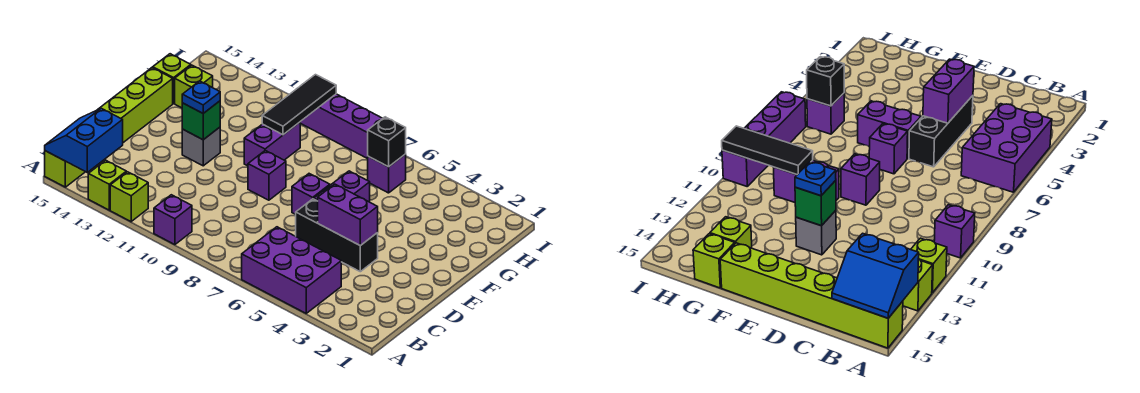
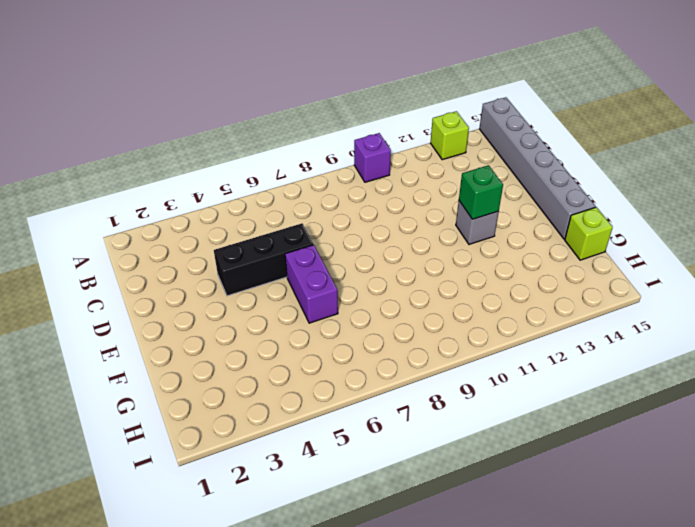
grey 1x6 brick [480,97,596,239] -> lime 1x6 brick [45,68,173,187]
none -> purple 2x3 brick [242,227,341,313]
none -> lime 1x1 brick [110,172,148,222]
none -> purple 1x1 brick [292,174,330,214]

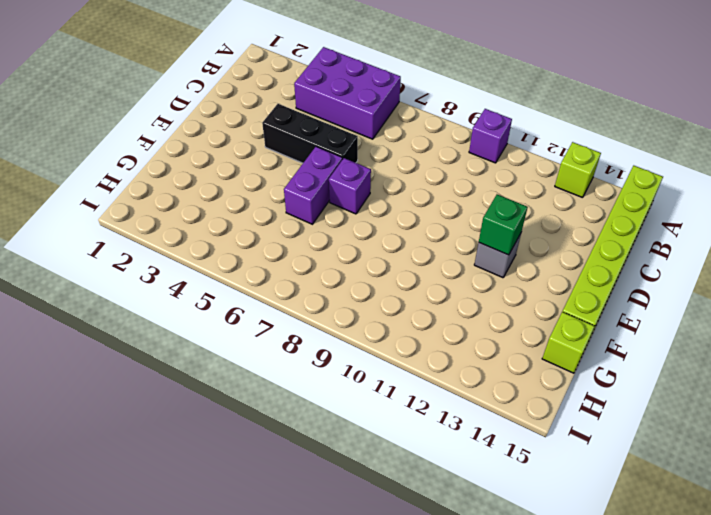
none -> lime 1x1 brick [110,172,148,222]
none -> purple 1x1 brick [248,150,286,200]
none -> purple 1x2 brick [244,122,300,166]

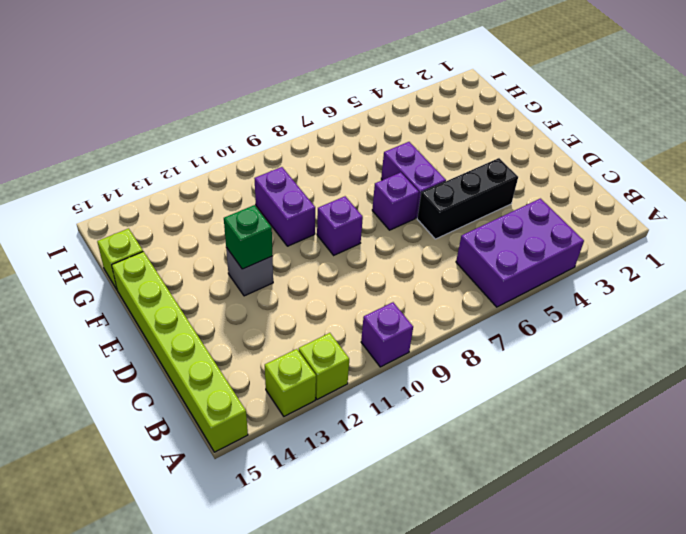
none -> lime 1x1 brick [175,65,213,108]
none -> purple 1x1 brick [368,154,406,193]
none -> purple 1x4 brick [300,94,383,159]

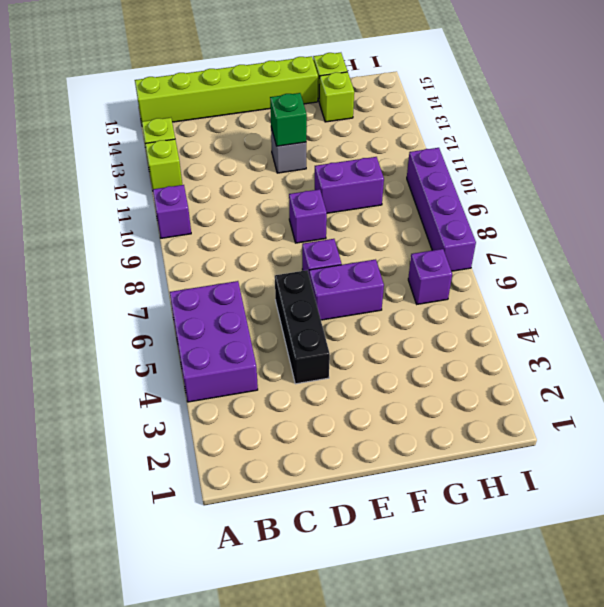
none -> blue 2x2 slope [45,108,123,172]
none -> purple 1x2 brick [318,184,378,246]
none -> black 1x3 tile [262,75,336,135]

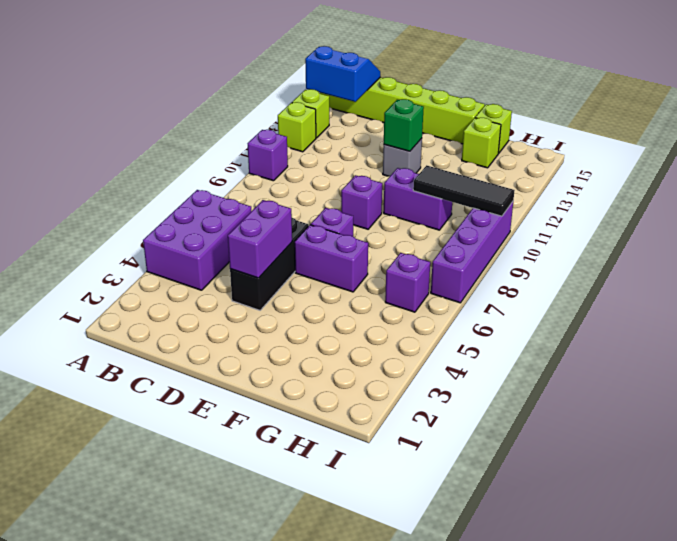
none -> black 1x1 brick [368,117,406,167]
none -> blue 1x1 plate [182,81,220,113]

